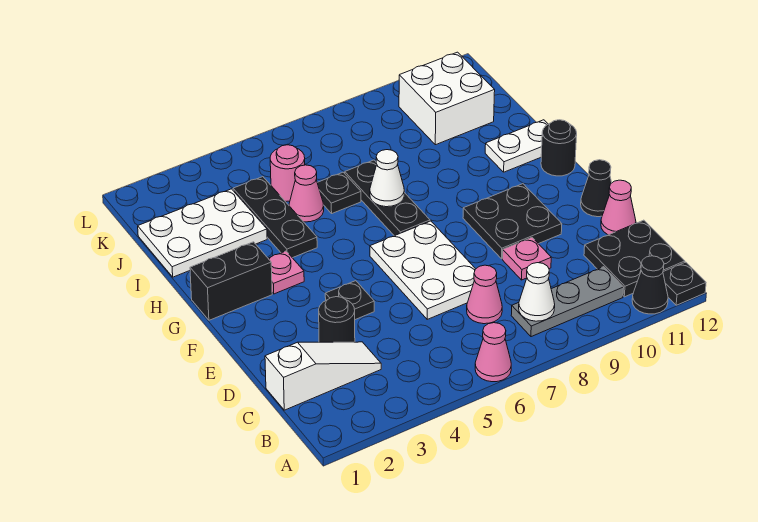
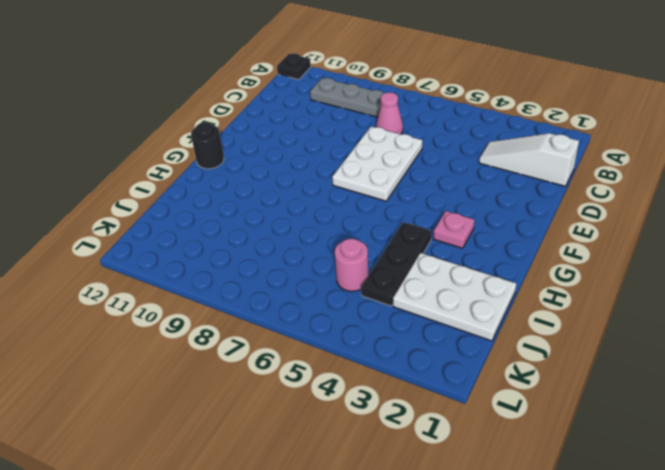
none -> pink 1x1 cone [475,323,511,382]
none -> black 1x1 cone [632,256,668,314]
none -> black 2x2 plate [584,220,685,297]

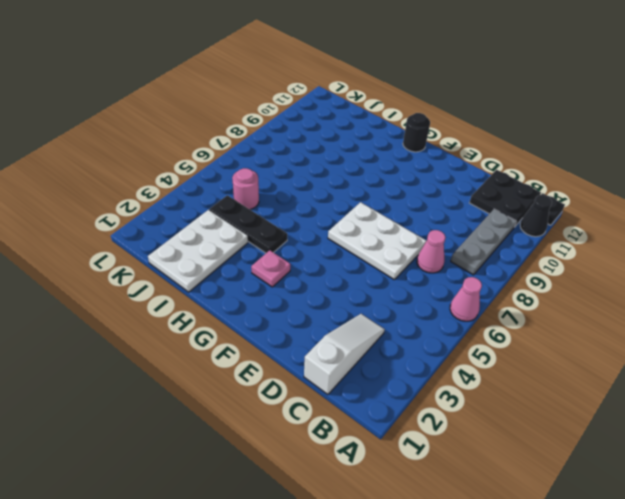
none -> black 1x1 round brick [319,297,355,342]
none -> pink 1x1 plate [502,238,551,280]
none -> pink 1x1 cone [601,180,636,235]

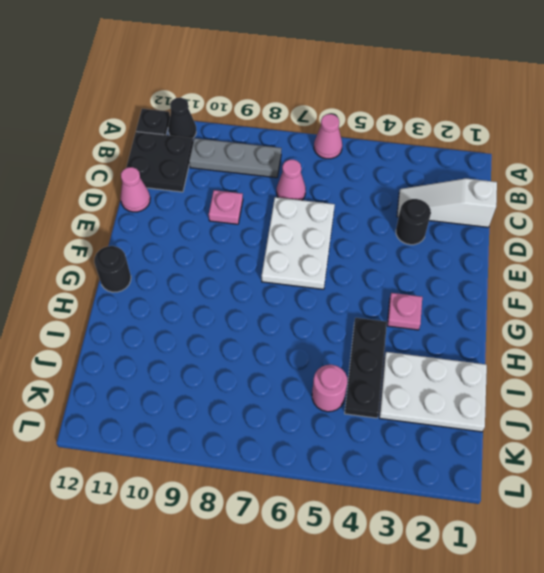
none -> black 1x1 plate [325,281,374,320]
none -> black 2x2 plate [463,184,562,259]
none -> black 1x1 cone [581,160,612,217]

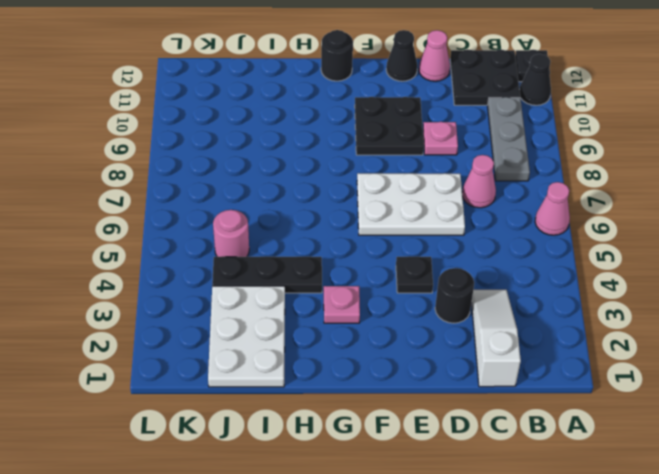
none -> black 1x2 brick [190,242,272,320]
none -> black 1x3 plate [345,160,430,236]
none -> white 1x2 plate [485,120,548,172]

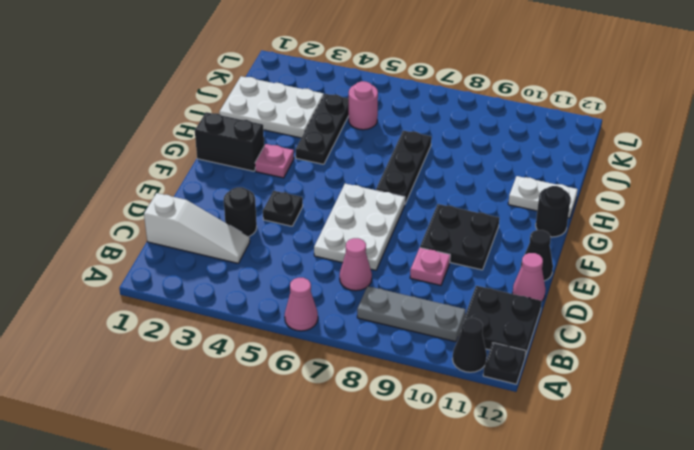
none -> pink 1x1 cone [289,165,324,222]
none -> black 1x1 plate [317,172,361,213]
none -> white 2x2 brick [399,52,495,145]

